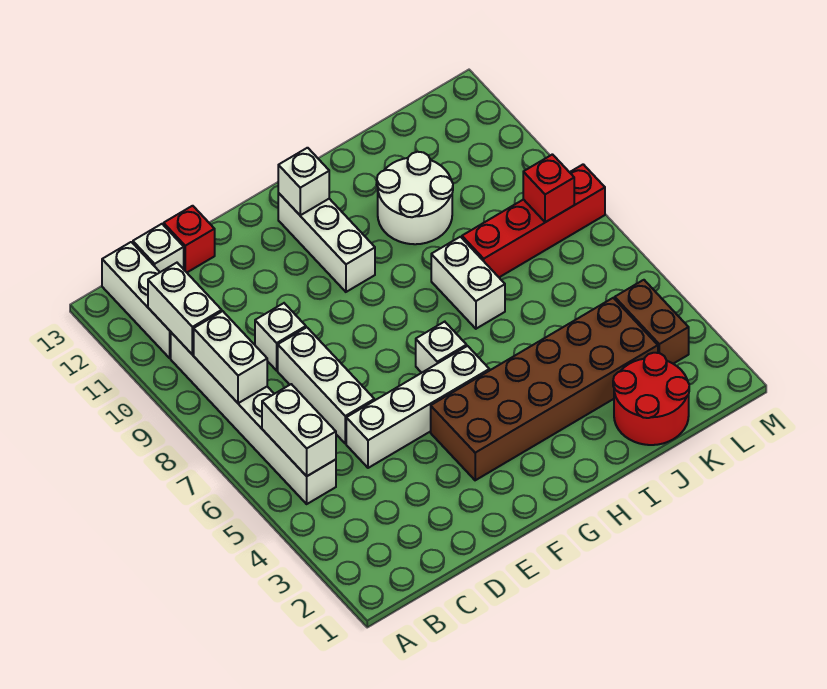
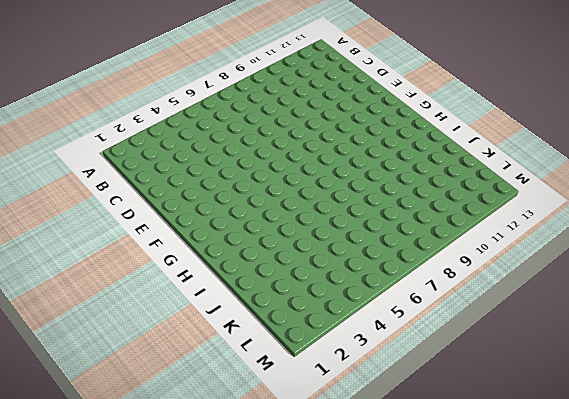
none -> white 1x6 brick [171,333,336,504]
none -> white 1x3 brick [102,242,171,358]
none -> white 1x1 brick [133,224,184,272]

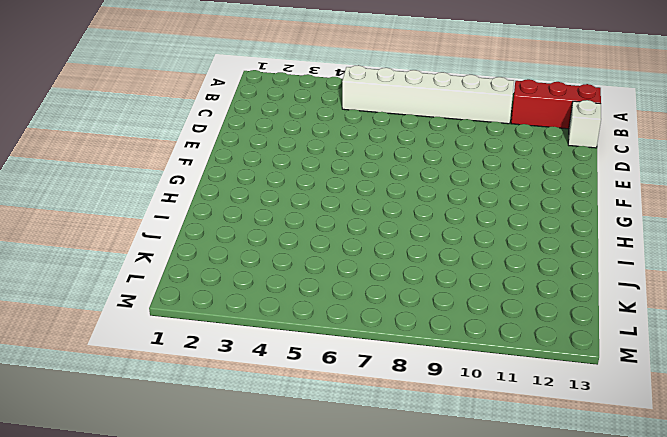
red 1x3 brick [511,79,601,129] -> white 1x3 brick [102,242,171,358]
none -> white 1x4 brick [346,346,489,468]
none -> white 1x3 brick [278,327,374,444]
none -> white 1x1 brick [255,303,306,371]

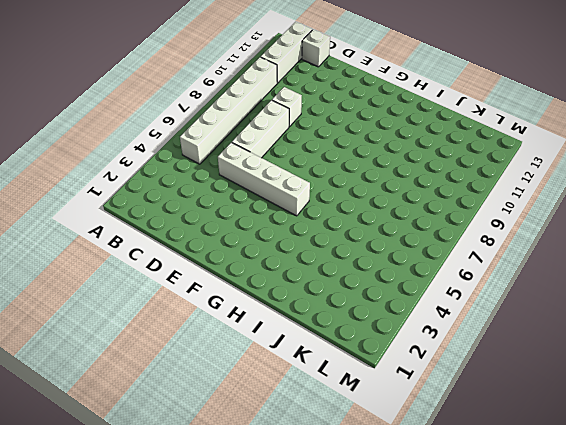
none -> red 1x1 brick [164,206,215,272]
none -> brown 2x6 brick [431,298,658,480]
none -> white 1x1 brick [416,322,467,373]

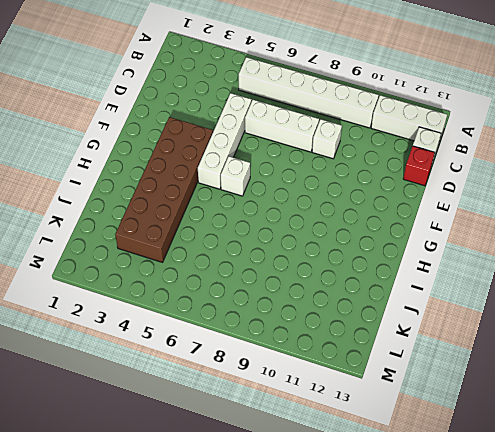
none -> white 1x3 brick [278,193,375,292]
none -> white 1x2 brick [431,237,505,329]
none -> white 2x2 round brick [377,152,453,244]

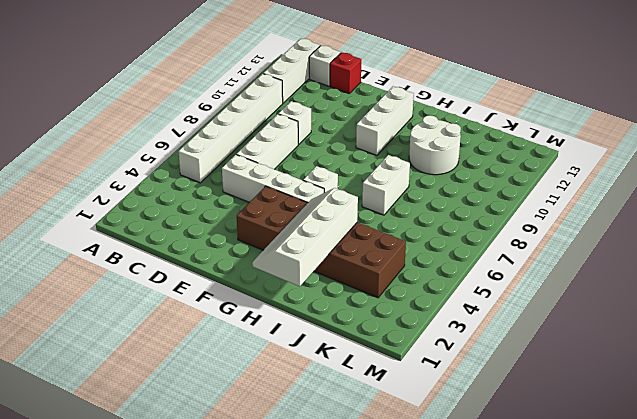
white 2x4 slope [252,188,358,286] -> none
none -> red 2x2 round brick [613,353,689,445]
none -> red 1x4 brick [462,164,605,277]
none -> brown 1x2 brick [615,280,689,364]

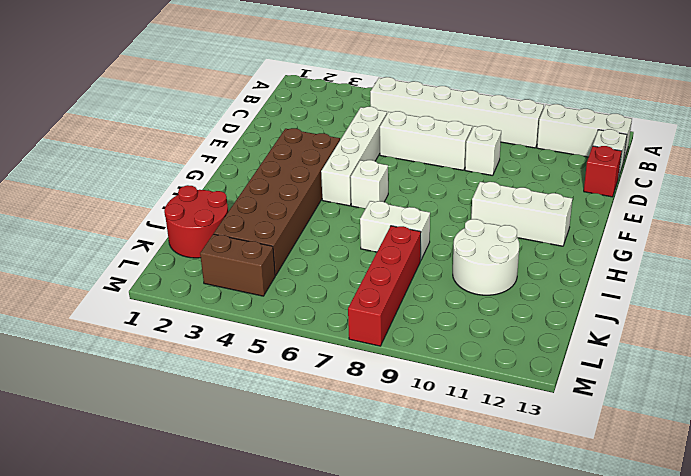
none -> white 1x2 brick [262,384,336,476]
none -> white 1x2 brick [194,311,267,403]
none -> white 1x2 brick [148,263,222,355]

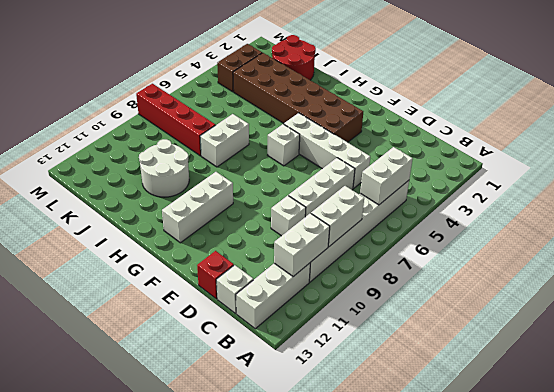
none -> white 1x1 brick [278,148,329,215]
none -> red 1x1 brick [523,154,574,222]

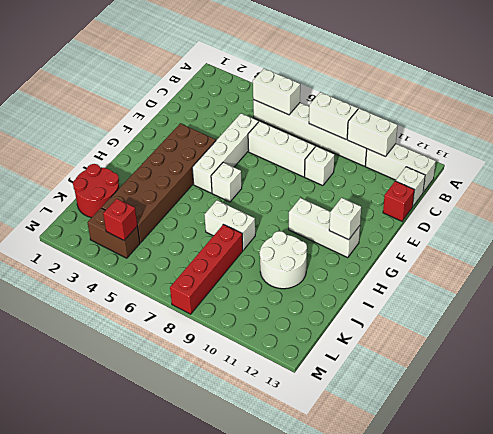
red 1x1 brick [103,199,137,240] -> red 1x1 brick moved to [523,154,574,222]

